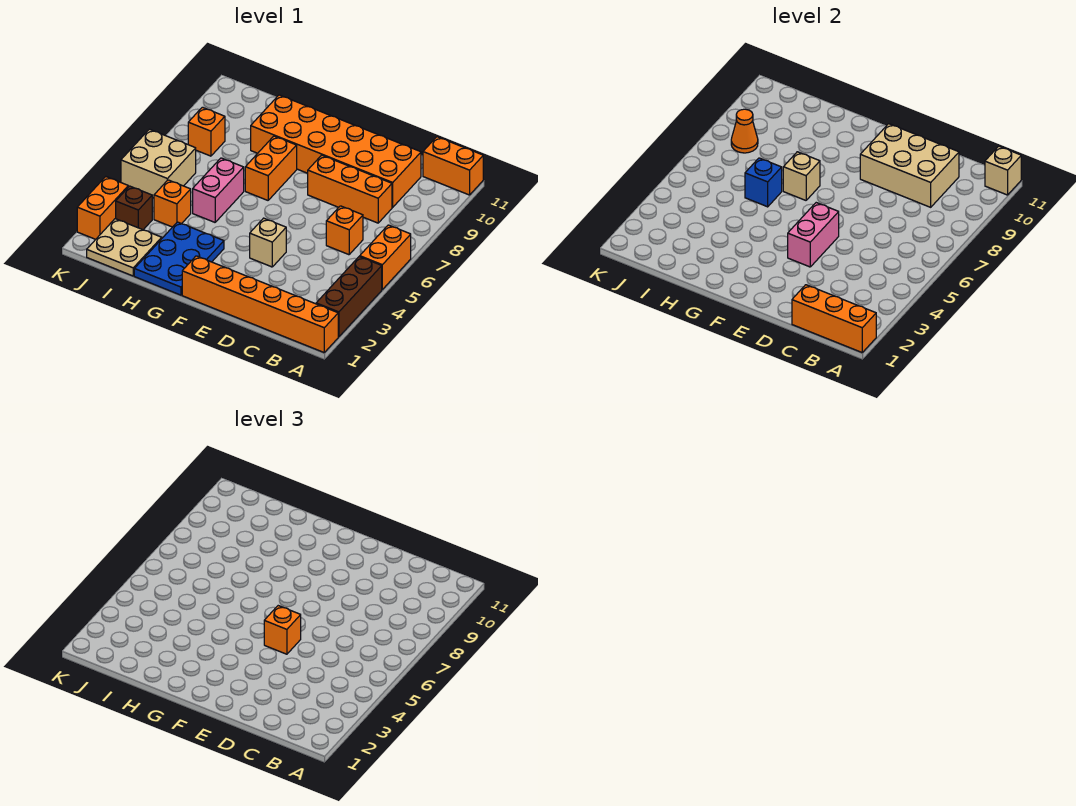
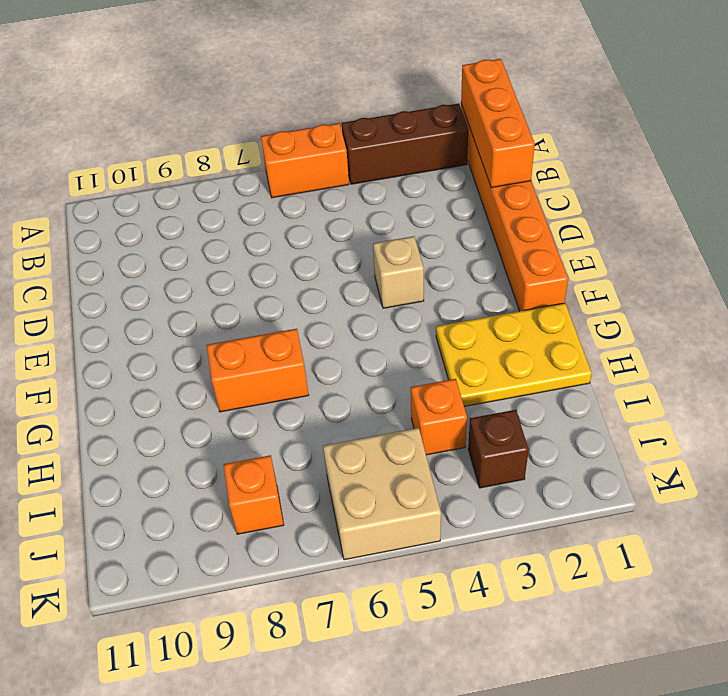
yellow 2x3 plate [436,303,592,407] -> blue 2x3 plate [134,222,224,295]
none -> orange 1x2 brick [423,137,483,195]
none -> orange 1x1 brick [326,206,363,255]
none -> orange 1x3 brick [308,155,392,223]

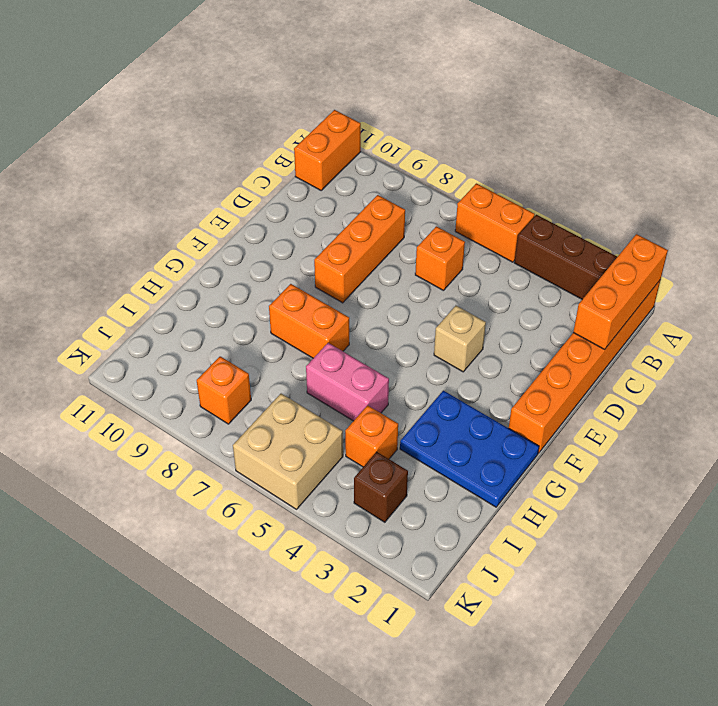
none -> orange 2x6 brick [251,95,421,207]
none -> tan 2x2 plate [87,219,162,276]
none -> orange 1x2 brick [77,177,128,239]

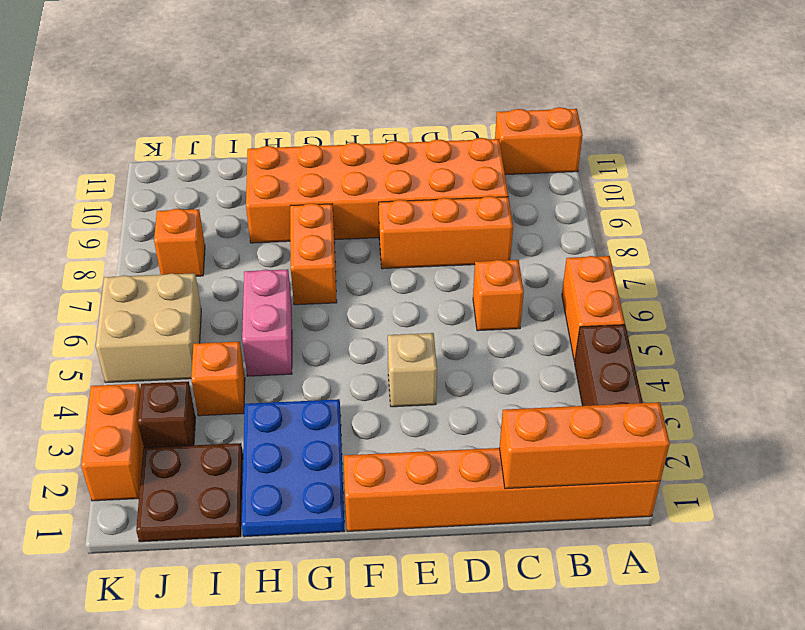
brown 2x2 plate [136,443,243,542] -> tan 2x2 plate [87,219,162,276]
none -> tan 1x1 brick [985,146,1021,195]
none -> tan 2x3 brick [860,124,959,207]
none -> pink 1x2 brick [788,203,839,267]

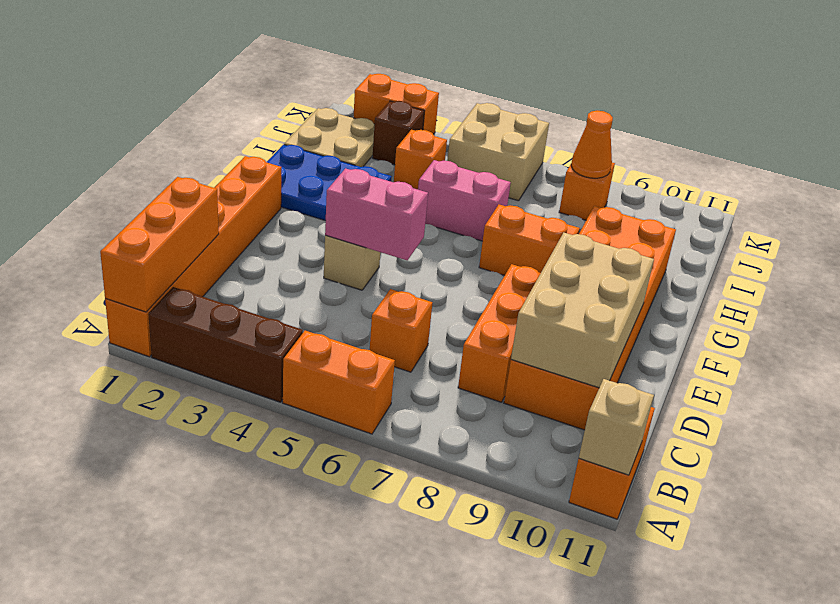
none -> tan 1x1 brick [783,152,820,200]
none -> blue 1x1 brick [745,158,782,207]
none -> orange 1x1 brick [264,606,301,654]

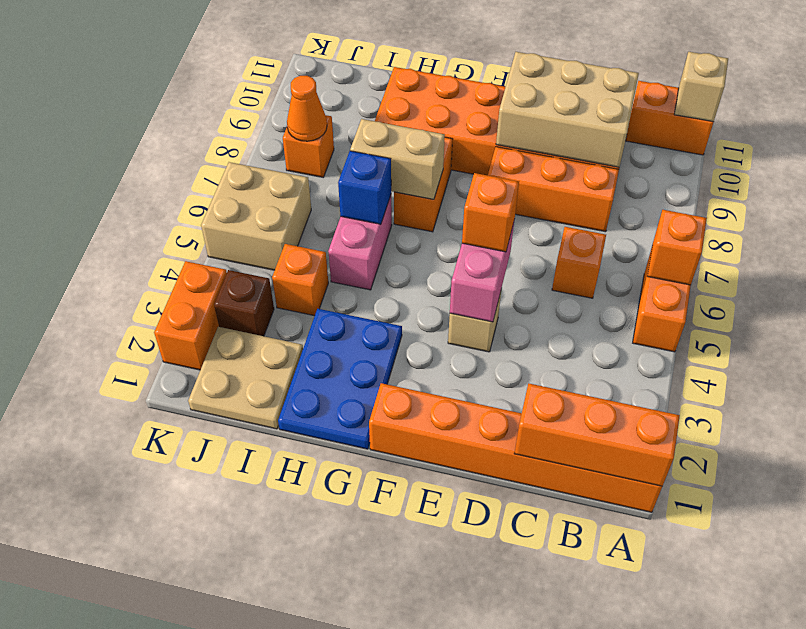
orange 1x1 brick [647,210,707,285] -> none
tan 1x2 brick [350,119,445,199] -> tan 1x1 brick [783,152,820,200]
none -> brown 1x3 brick [316,256,382,337]

